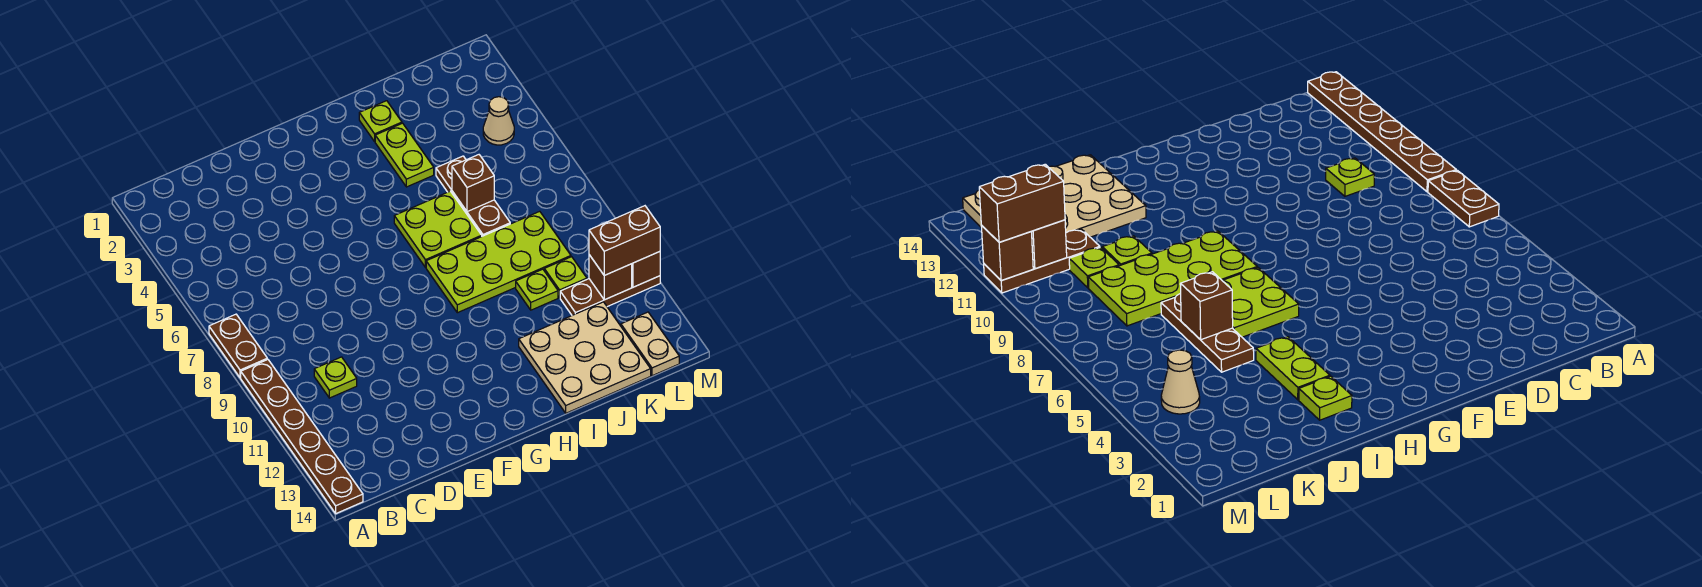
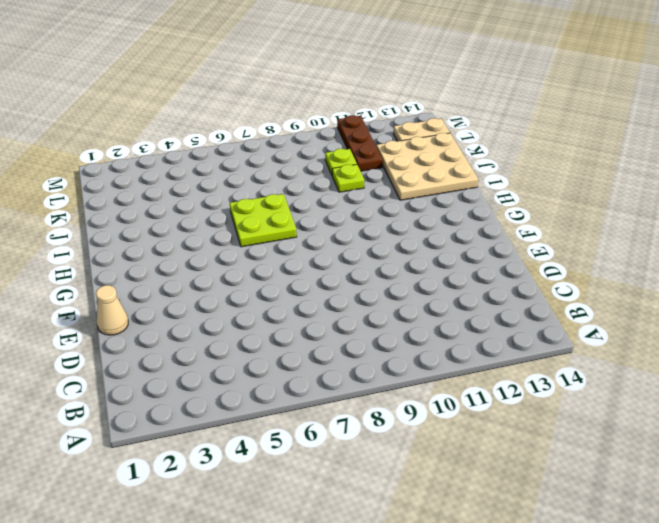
tan 1x1 cone [96,285,128,335] -> tan 1x1 cone moved to [483,97,514,145]
none -> brown 1x2 plate [209,314,267,378]
none -> brown 1x6 plate [241,359,363,513]
none -> lime 1x1 plate [314,357,357,398]

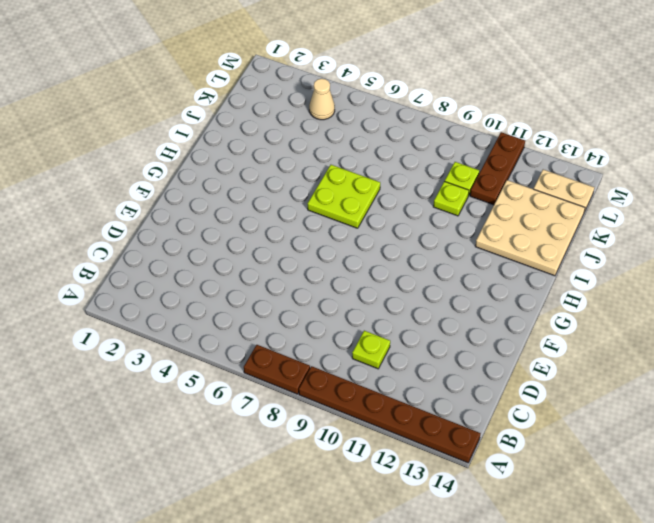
none -> lime 2x4 plate [426,211,571,313]
none -> lime 1x1 plate [359,101,402,141]
none -> lime 1x2 plate [375,123,434,187]

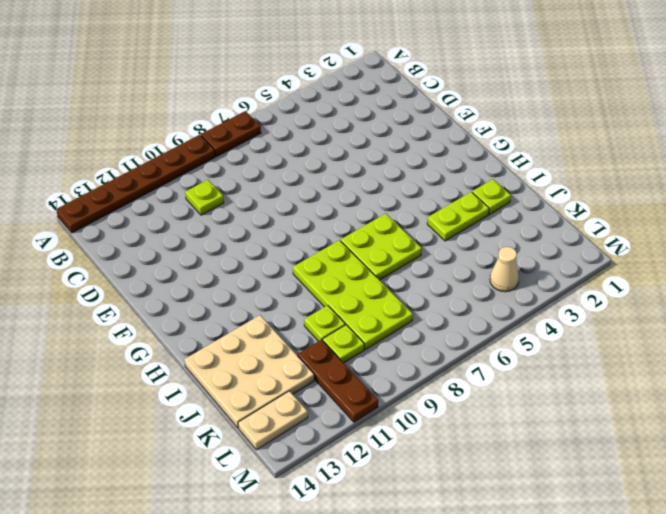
none -> brown 1x3 plate [436,156,510,236]
none -> brown 1x1 brick [452,155,494,212]
none -> brown 1x1 brick [589,255,632,300]

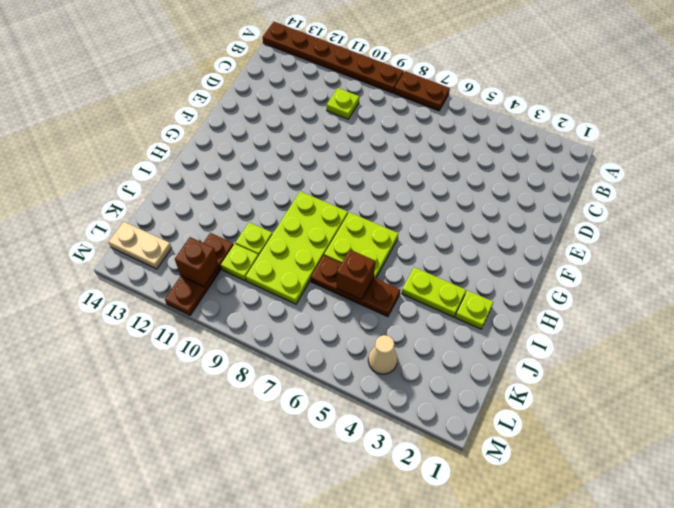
none -> tan 3x3 plate [519,302,651,413]
none -> brown 1x1 brick [632,252,660,287]
none -> brown 1x2 brick [589,206,660,275]

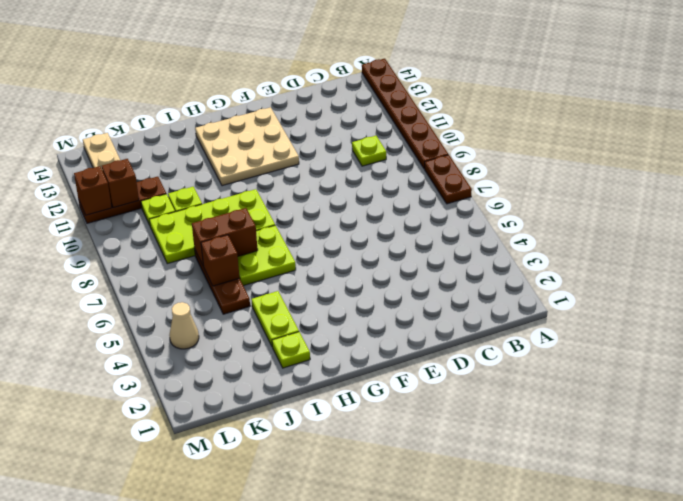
tan 3x3 plate [195,107,299,186] -> tan 3x3 plate moved to [519,302,651,413]
brown 1x2 brick [192,208,258,265] -> brown 1x2 brick moved to [589,206,660,275]

